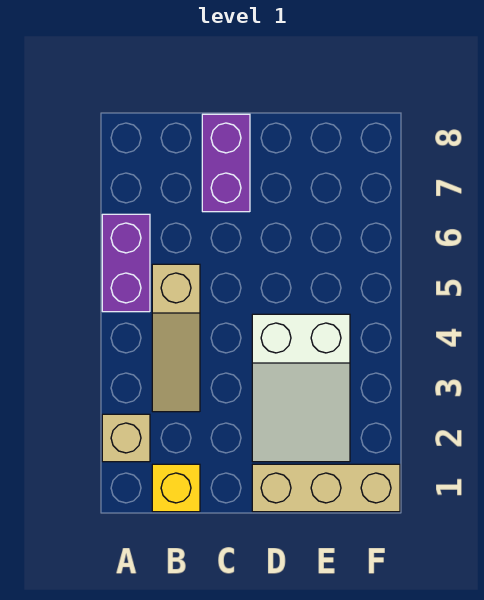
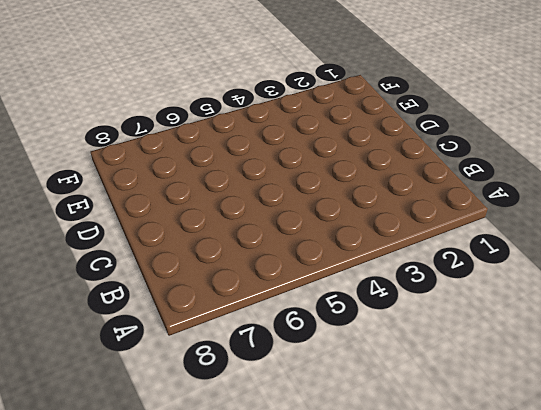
none -> tan 1x1 brick [102,414,150,462]
none -> purple 1x2 brick [102,214,150,312]

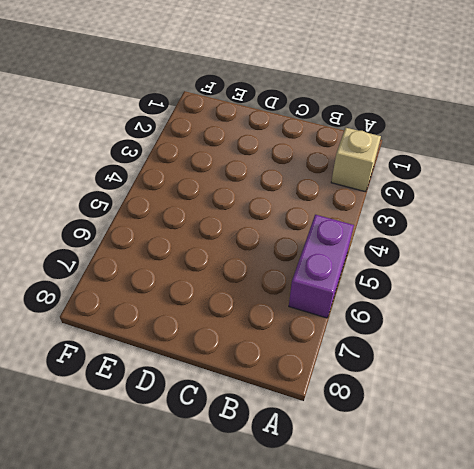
none -> yellow 1x1 brick [152,464,200,512]
none -> tan 1x3 slope [152,264,200,412]

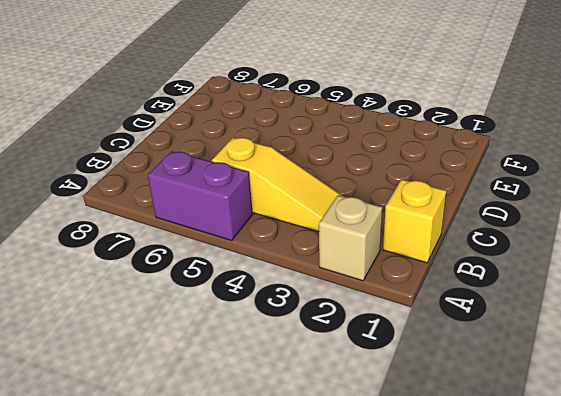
yellow 1x3 slope [212,138,344,232] -> tan 1x3 slope [152,264,200,412]
none -> purple 1x2 brick [202,114,250,212]
none -> tan 1x3 brick [252,464,400,512]

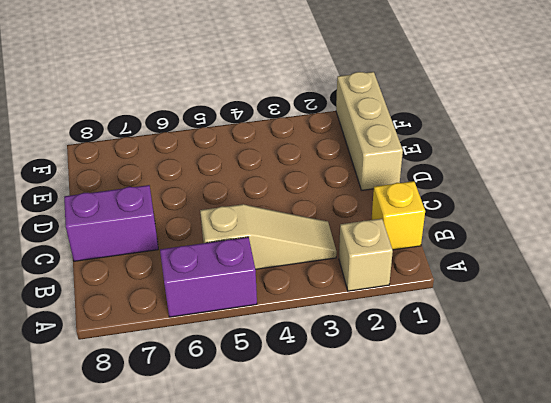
none -> white 2x3 slope [252,314,350,462]

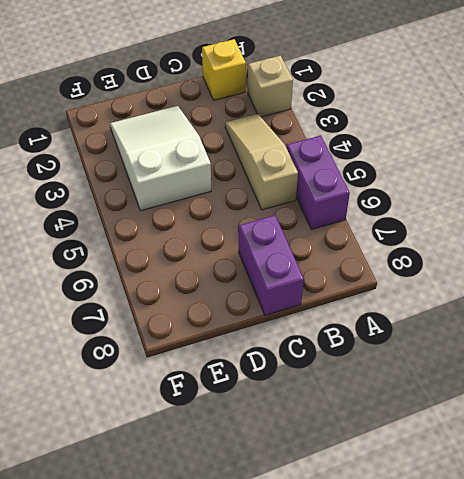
none -> tan 1x3 brick [252,464,400,512]

